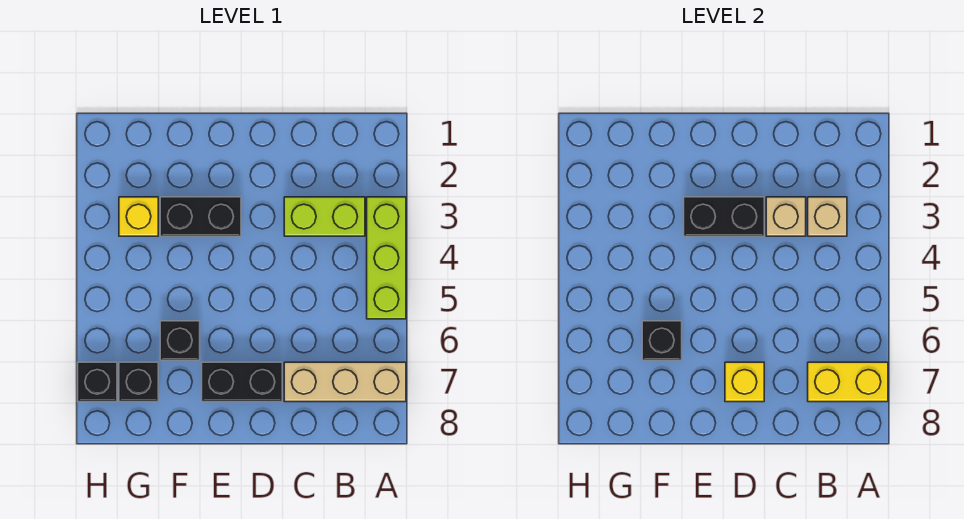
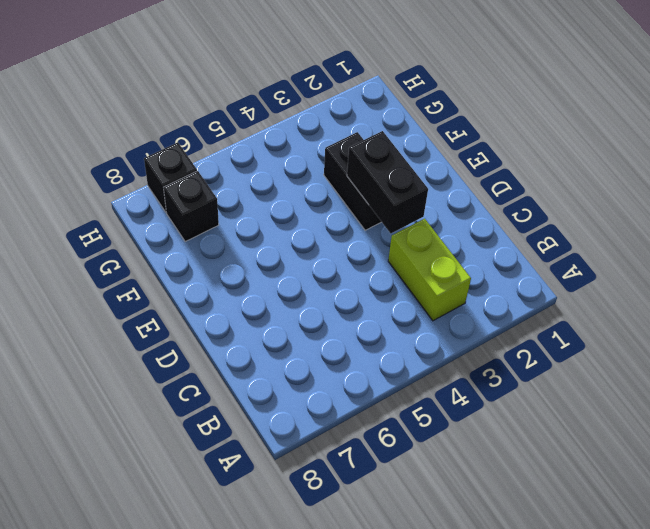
none -> lime 1x3 brick [367,197,406,319]
none -> tan 1x3 brick [284,362,406,402]
none -> black 1x2 brick [202,362,282,402]

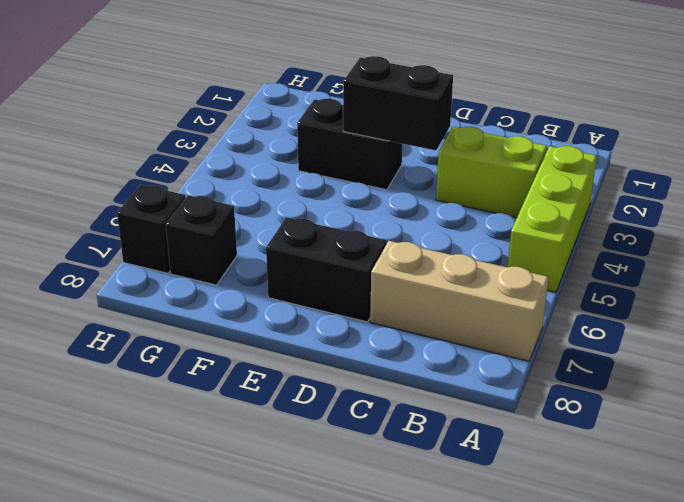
none -> black 1x1 brick [160,321,200,360]
none -> yellow 1x1 brick [119,197,158,236]
none -> yellow 1x2 brick [808,362,888,402]

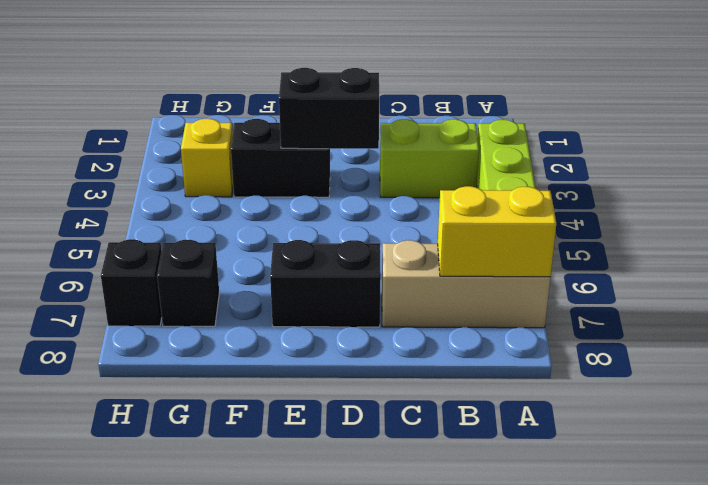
none -> black 1x1 brick [160,321,200,360]
none -> tan 1x1 brick [808,197,847,236]
none -> tan 1x1 brick [766,197,806,236]

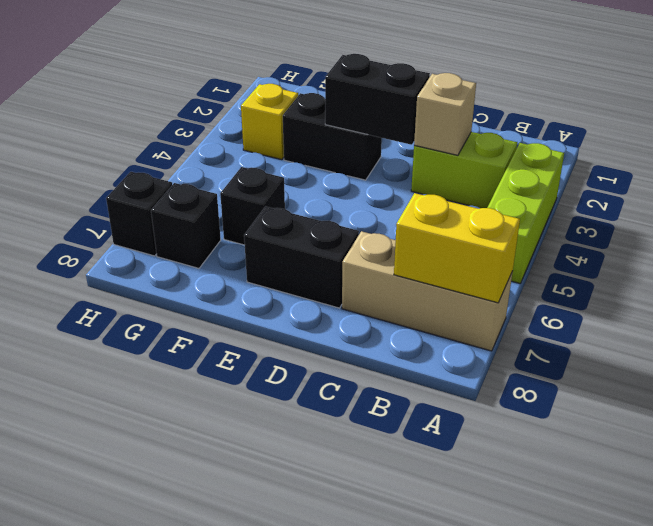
none -> tan 1x1 brick [808,197,847,236]
none -> yellow 1x1 brick [725,362,764,402]
none -> black 1x1 brick [642,321,682,360]

